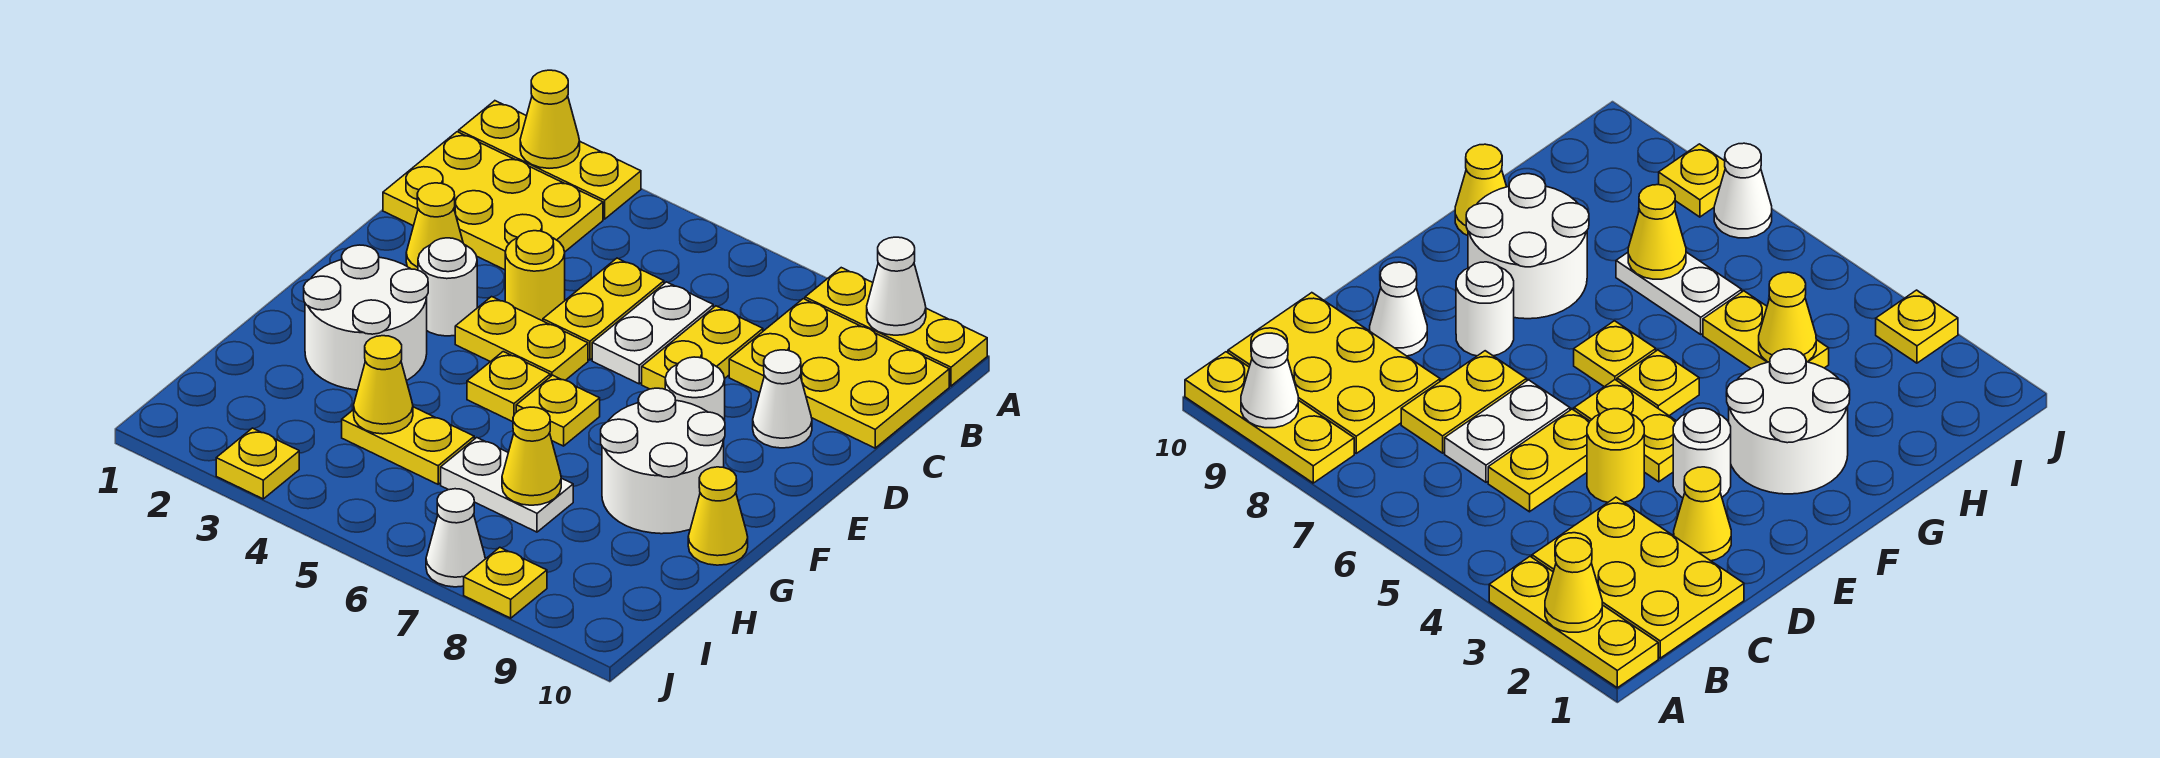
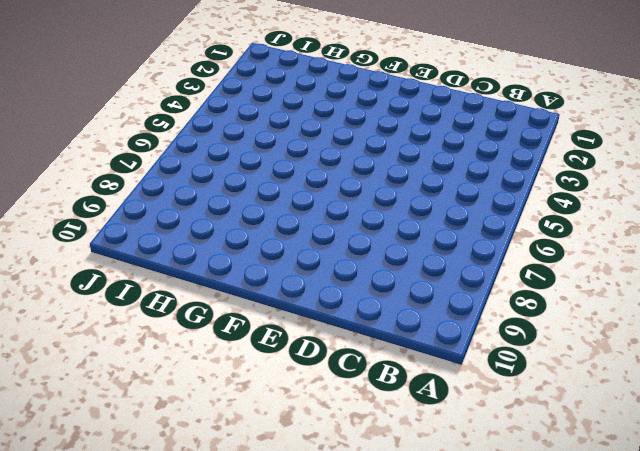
none -> yellow 1x3 plate [459,101,641,219]
none -> yellow 1x3 plate [805,268,987,386]
none -> yellow 2x3 plate [383,132,603,270]

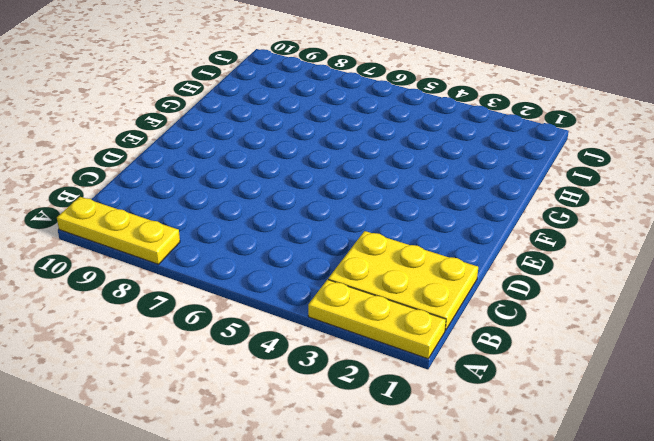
none -> yellow 2x3 plate [729,299,949,448]
none -> yellow 1x2 plate [543,258,664,360]
none -> white 1x2 plate [592,282,713,384]

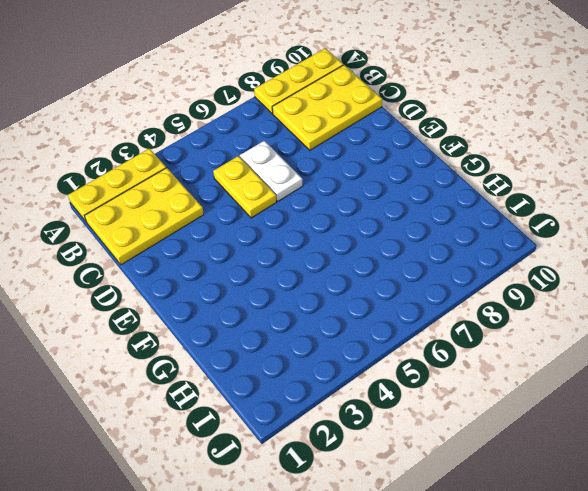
none -> yellow 1x2 plate [642,306,763,389]
none -> yellow 1x1 cone [406,183,463,270]
none -> yellow 1x1 round brick [505,231,565,321]

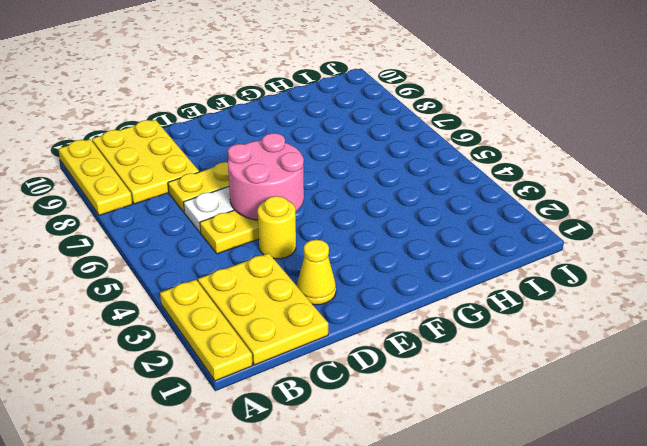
pink 2x2 round brick [228,133,304,220] -> none
none -> white 1x1 cone [753,350,812,448]
none -> white 1x1 round brick [418,238,477,336]
none -> yellow 1x2 plate [455,297,588,380]

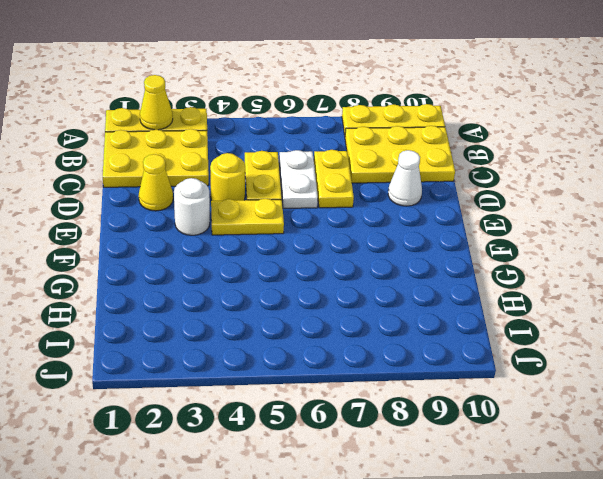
none -> white 1x1 round brick [665,357,725,440]
none -> white 2x2 round brick [304,245,428,390]
none -> yellow 1x1 plate [467,352,550,422]

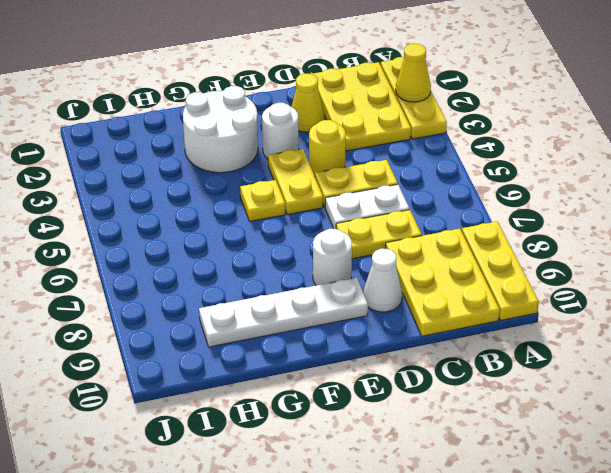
white 1x4 plate [199,278,368,347] -> white 2x2 round brick [601,388,725,534]
none -> yellow 1x1 plate [516,375,600,446]
none -> yellow 1x1 cone [688,467,748,565]
none -> yellow 1x2 plate [342,407,474,484]

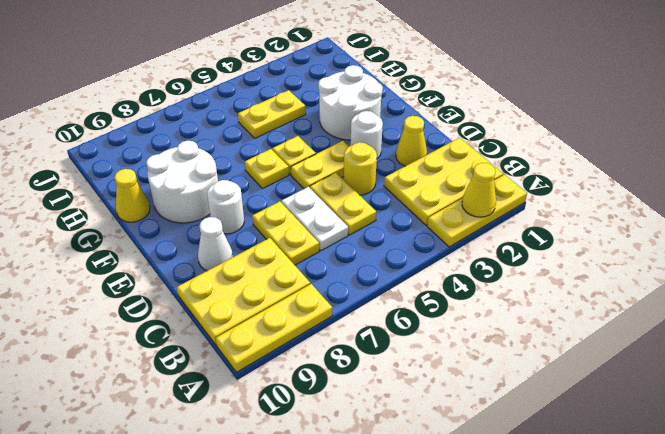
none -> white 1x2 plate [441,438,573,532]
none -> yellow 1x1 plate [216,428,299,499]
none -> white 1x1 cone [426,489,485,587]

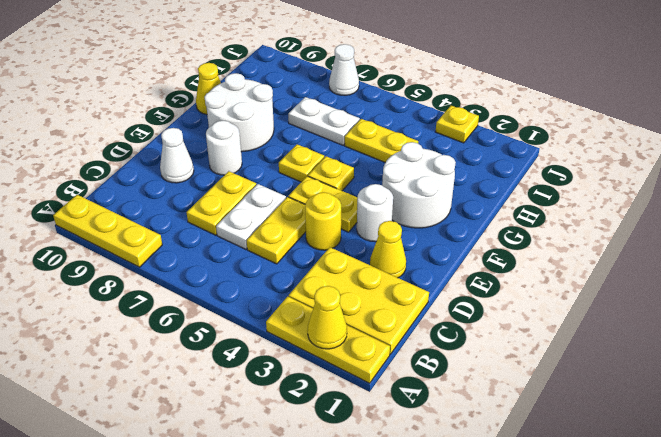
none -> yellow 2x3 plate [729,299,949,448]
none -> yellow 1x1 plate [464,547,547,618]
none -> white 1x1 cone [867,237,926,335]

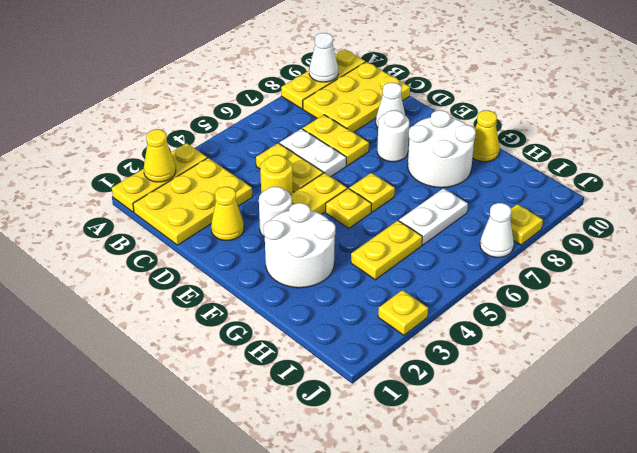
none -> yellow 1x1 cone [354,336,413,434]
none -> yellow 1x1 cone [502,407,561,505]

